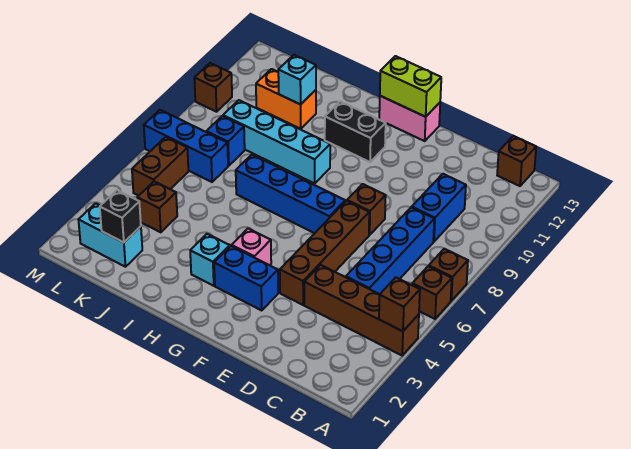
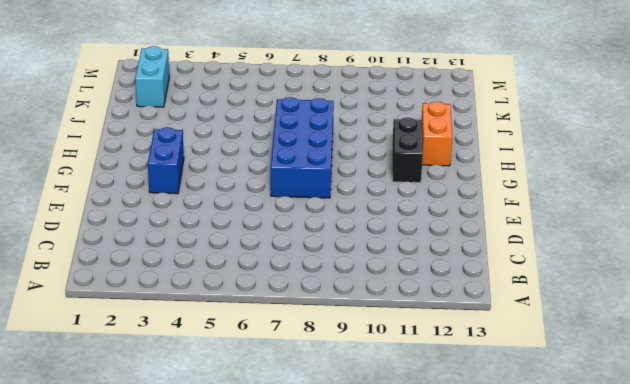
blue 2x4 brick [271,97,334,198] -> blue 1x4 brick [236,155,345,233]
orange 1x2 brick [422,102,452,166] -> orange 1x2 brick moved to [256,69,316,129]
none -> brown 1x4 brick [304,265,419,355]
none -> brown 1x1 brick [412,266,452,319]
none -> brown 1x1 brick [429,249,468,301]

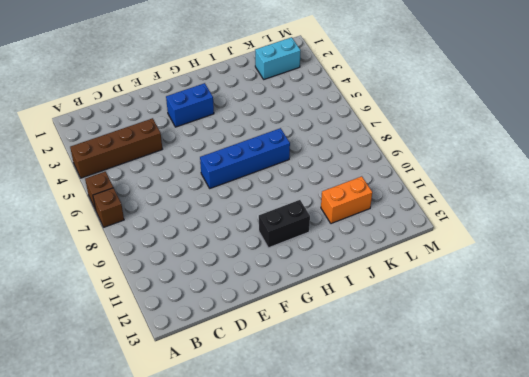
none -> brown 1x1 brick [497,136,536,186]
none -> blue 1x4 brick [346,207,434,294]
none -> blue 1x2 brick [412,174,466,242]

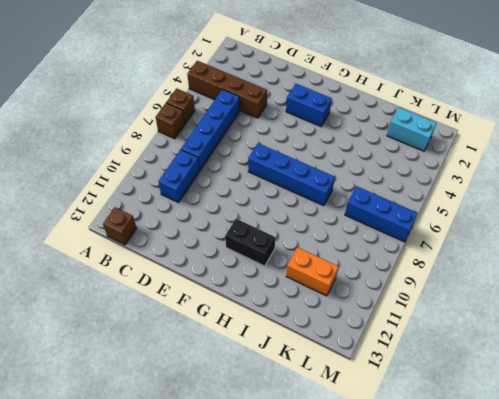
none -> brown 1x4 brick [280,201,369,305]
none -> brown 1x1 brick [347,184,386,235]
none -> pink 1x2 brick [379,96,440,141]

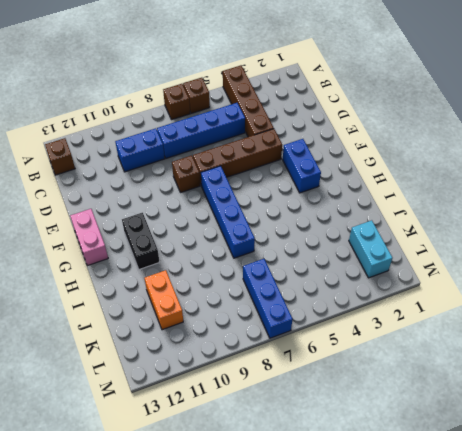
none -> pink 1x1 brick [232,229,271,265]
none -> cyan 1x1 brick [190,234,230,286]
none -> cyan 1x4 brick [223,100,330,183]

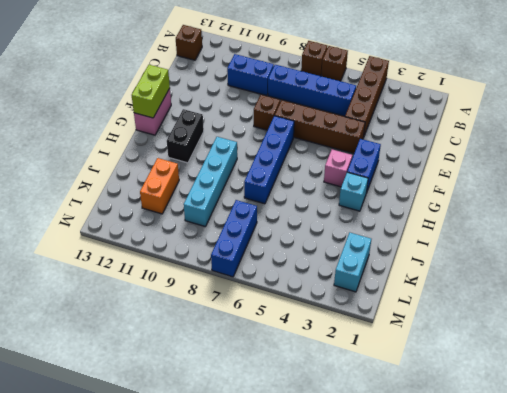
none -> brown 1x1 brick [137,181,177,232]
none -> blue 1x1 brick [206,116,245,166]
none -> brown 1x2 brick [132,137,189,196]

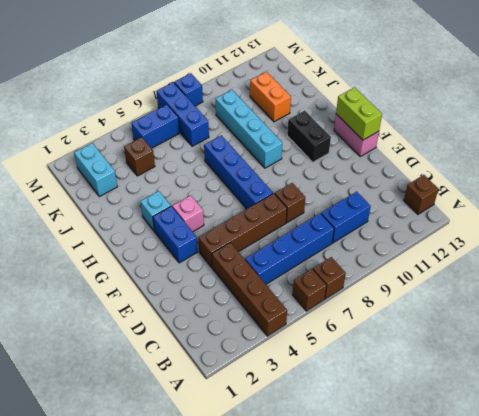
blue 1x2 brick [131,105,179,148] -> brown 1x2 brick [132,137,189,196]
blue 1x1 brick [174,73,203,106] -> blue 1x1 brick moved to [206,116,245,166]
none -> brown 1x1 brick [194,63,232,112]
none -> brown 1x1 brick [379,277,420,331]
none -> cyan 1x1 brick [278,55,316,104]

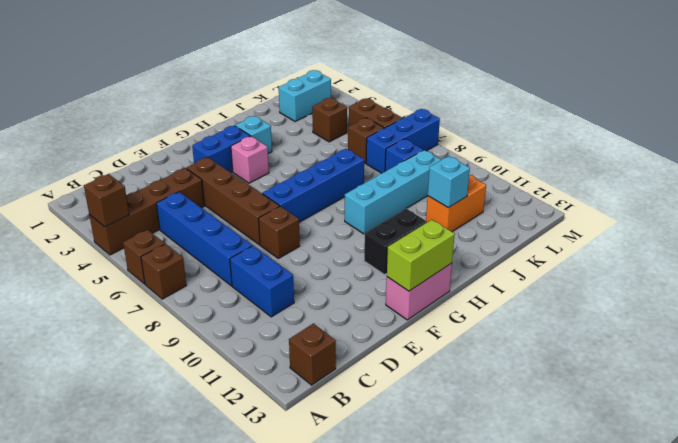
brown 1x1 brick [348,118,384,163] -> brown 1x1 brick moved to [194,63,232,112]
none -> black 1x1 brick [100,190,141,243]

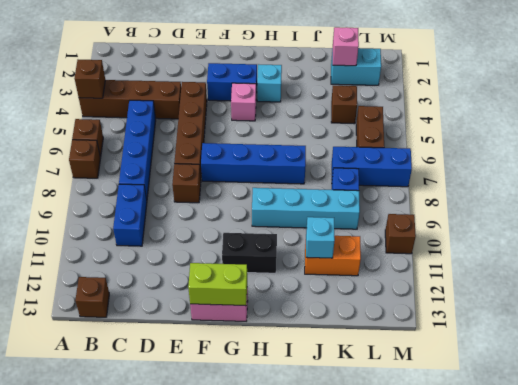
pink 1x1 brick [333,27,359,66] -> black 1x1 brick [100,190,141,243]

